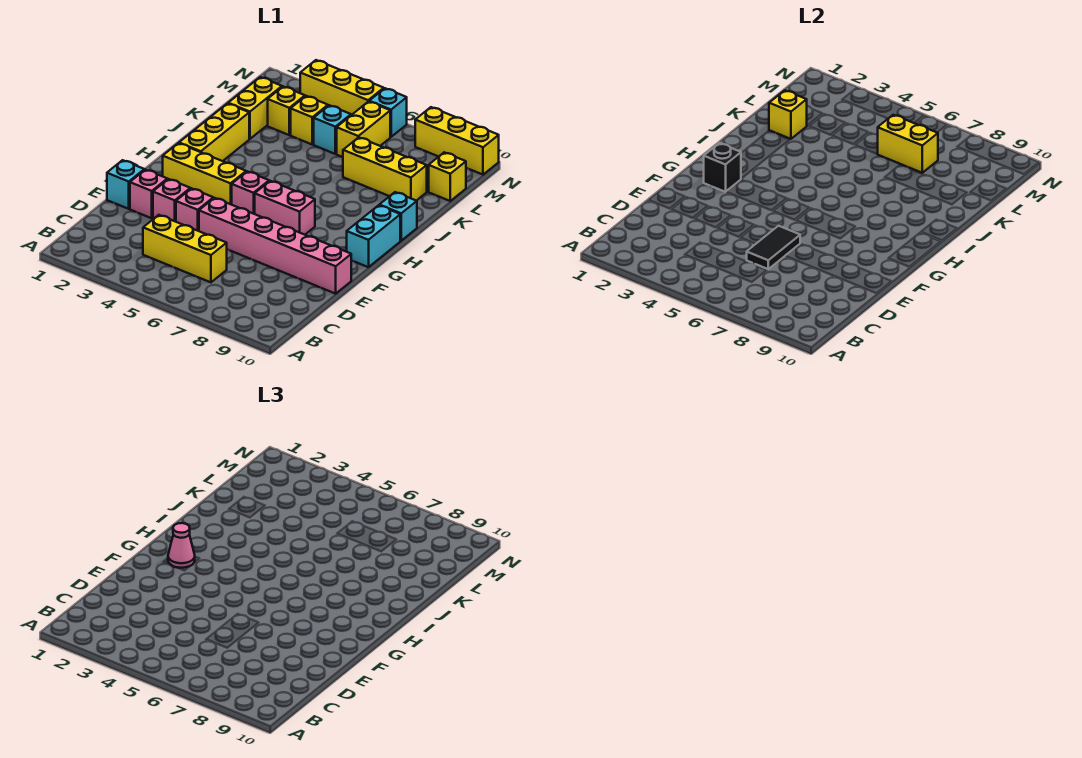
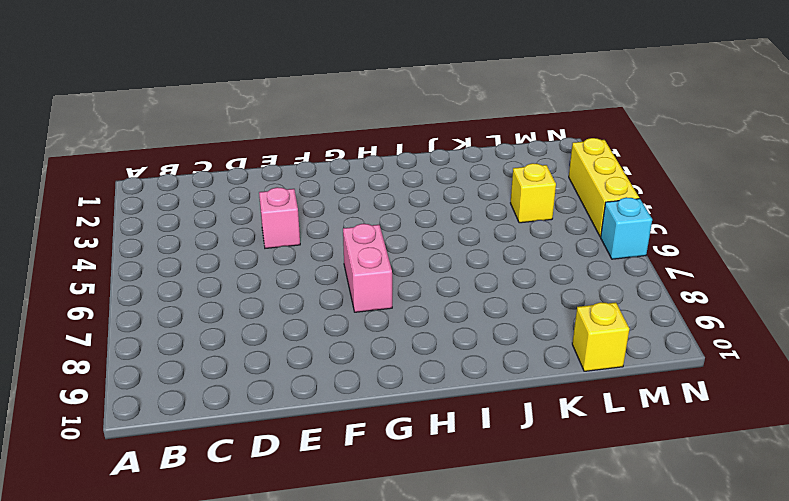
none -> yellow 1x3 brick [143,215,227,282]
none -> cyan 1x1 brick [107,160,144,209]
none -> pink 1x1 brick [130,170,167,218]

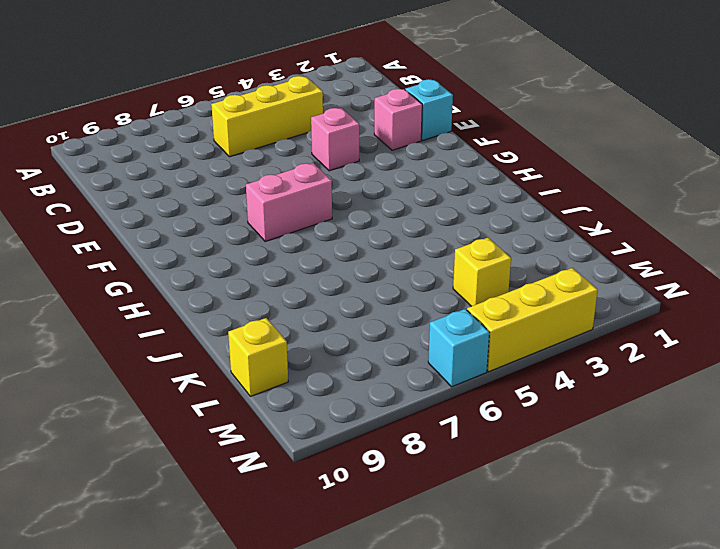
none -> pink 1x1 brick [153,179,190,222]
none -> pink 1x6 brick [199,198,351,294]
none -> yellow 1x3 brick [163,143,246,205]

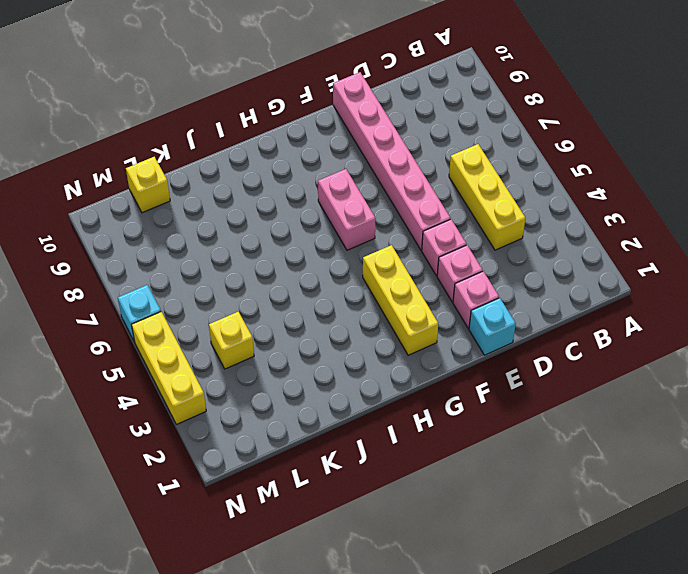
none -> pink 1x1 brick [232,171,269,214]
none -> cyan 1x2 brick [346,205,400,267]
none -> yellow 1x3 brick [179,104,249,161]

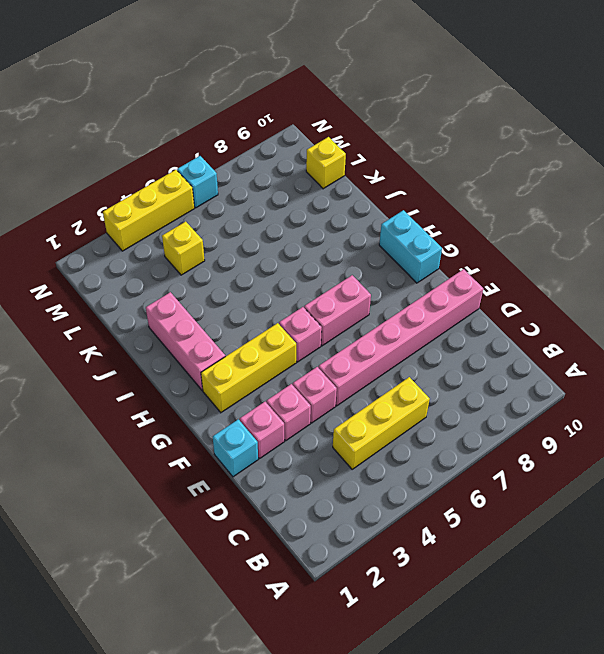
pink 1x3 brick [146,292,225,390] -> yellow 1x3 brick [179,104,249,161]
none -> cyan 1x1 brick [379,192,417,241]
none -> yellow 1x2 brick [228,77,282,139]
none -> yellow 1x3 brick [343,137,427,201]

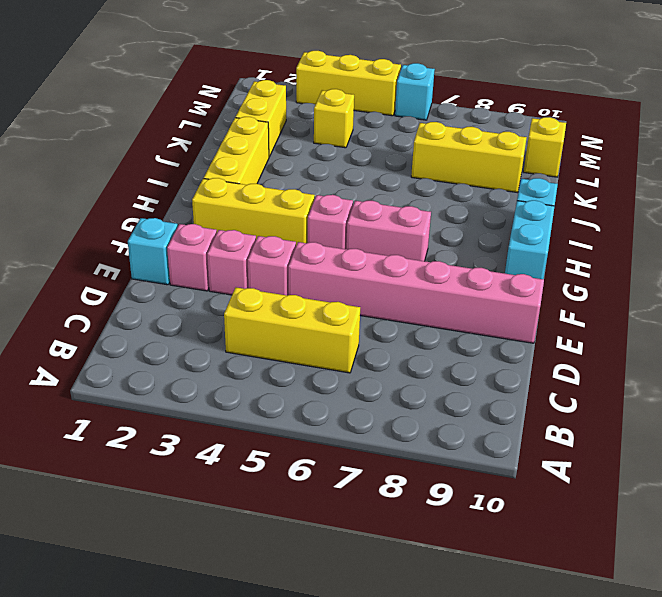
none -> yellow 1x1 brick [268,87,305,135]
none -> cyan 1x1 brick [314,105,351,154]
none -> yellow 1x2 brick [337,101,390,157]

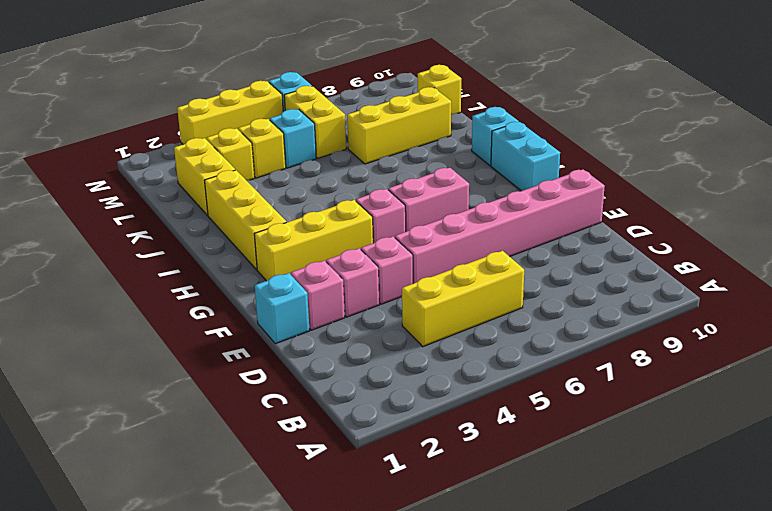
none -> yellow 1x3 brick [415,107,499,175]
none -> black 1x2 tile [747,226,800,269]
none -> black 1x1 brick [704,143,741,192]

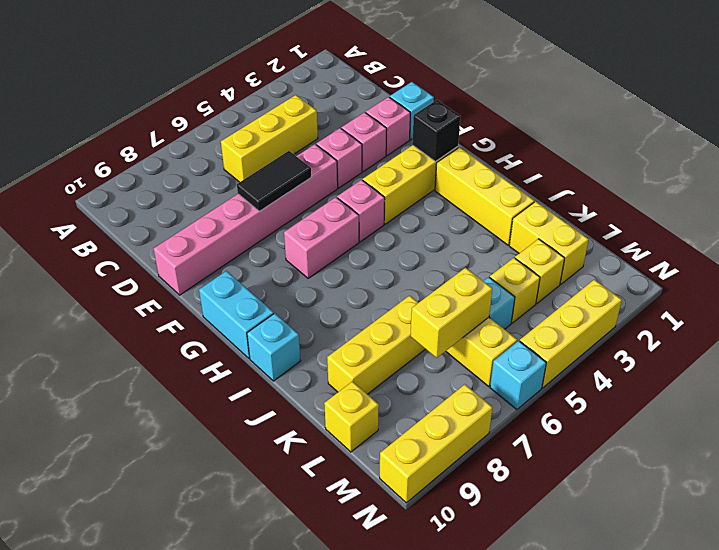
black 1x2 tile [237,151,311,212] -> black 1x2 tile turned to [747,226,800,269]
none -> yellow 1x1 brick [769,90,807,139]
none -> pink 1x1 cone [168,523,195,568]

